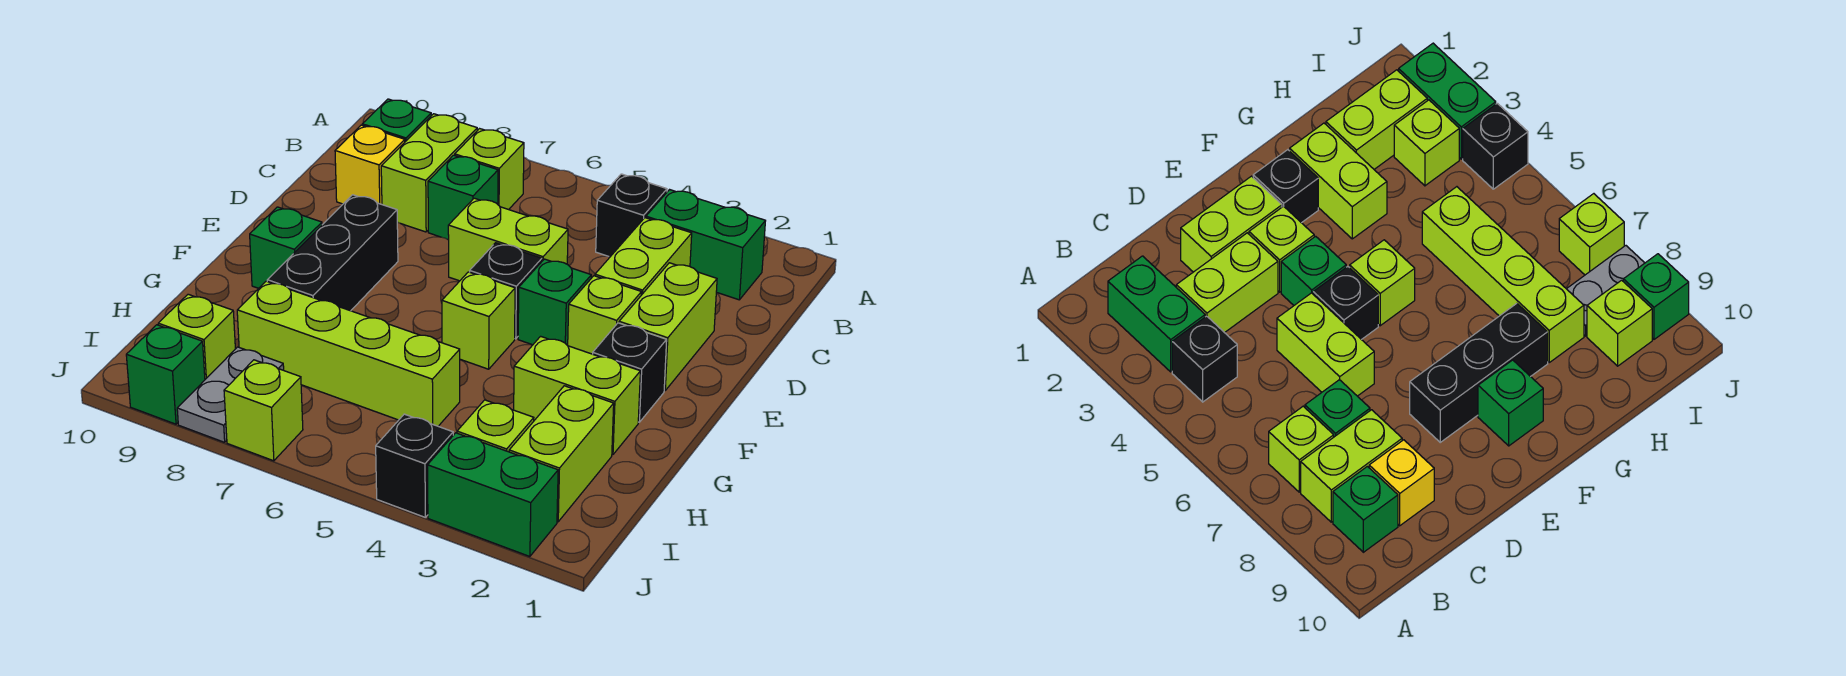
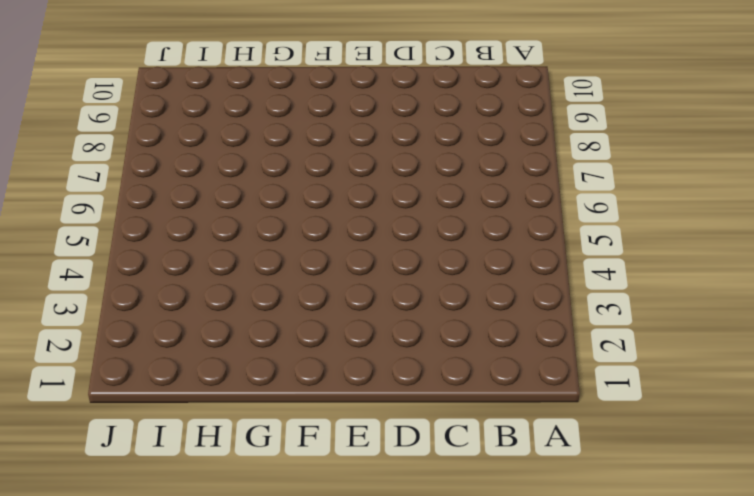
none -> green 1x2 brick [646,190,765,300]
none -> black 1x1 brick [596,174,667,257]
none -> lime 1x1 brick [455,129,524,210]

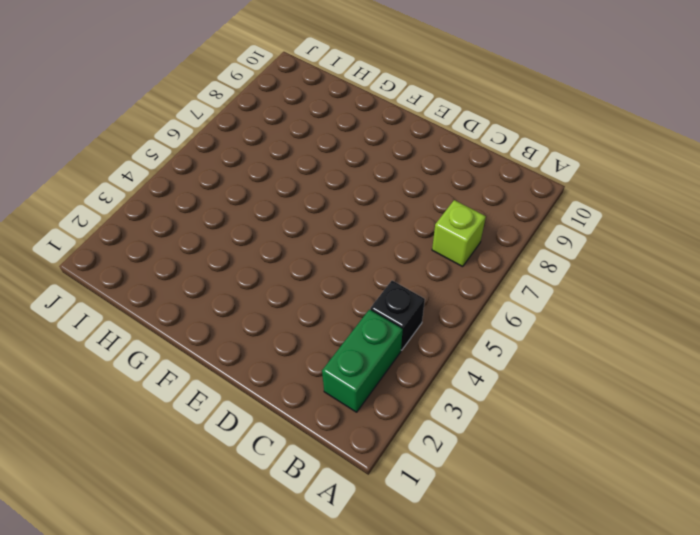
none -> lime 1x2 brick [381,114,477,232]
none -> green 1x1 brick [362,99,431,142]
none -> lime 1x2 brick [595,218,692,295]

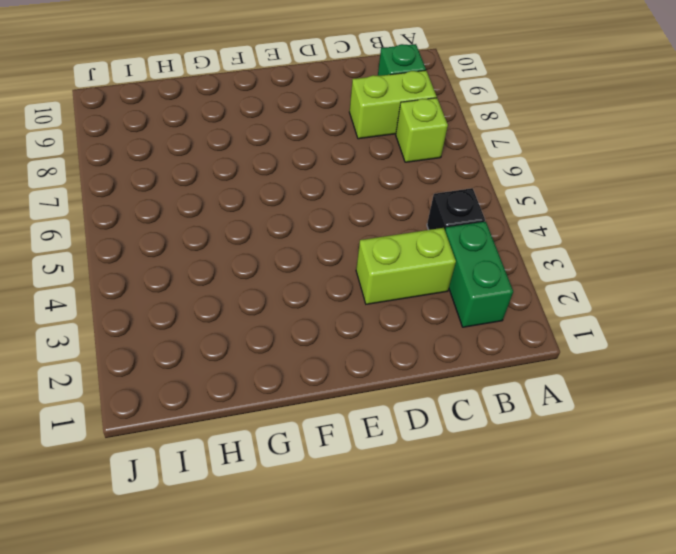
none -> green 1x1 brick [428,155,498,240]
none -> yellow 1x1 brick [335,125,405,204]
none -> lime 1x2 brick [619,263,717,391]

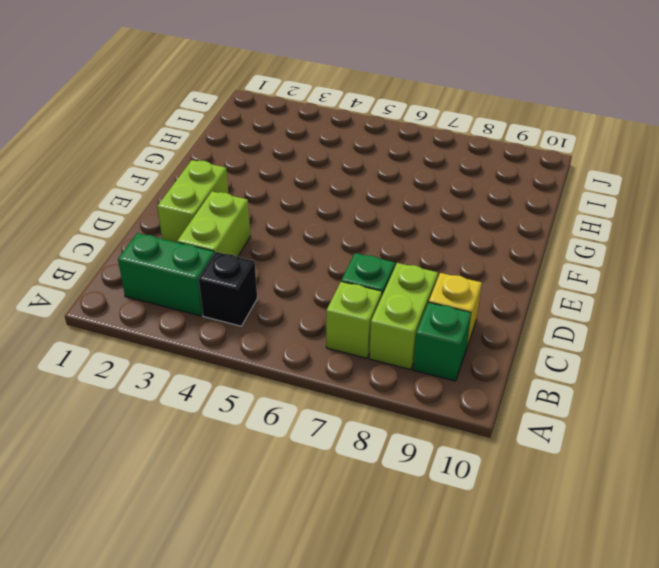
none -> lime 1x2 brick [448,198,568,281]
none -> lime 1x1 brick [568,276,641,354]
none -> green 1x1 brick [518,259,591,346]

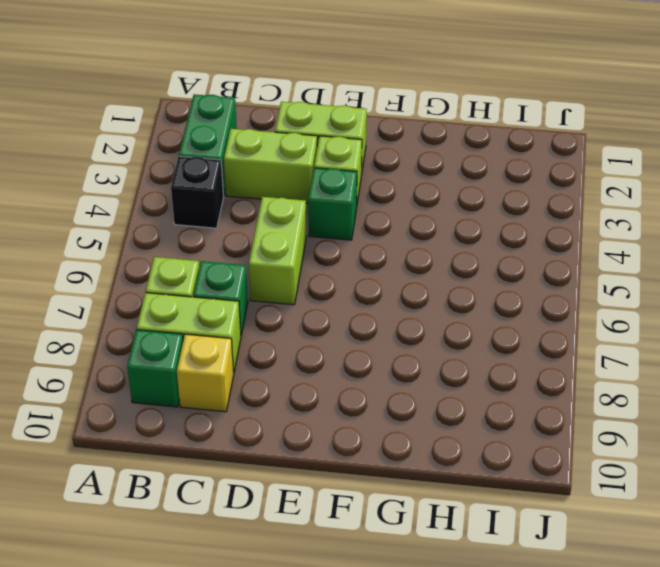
none -> black 1x1 brick [470,243,542,339]
none -> black 1x3 brick [267,195,398,311]
none -> black 1x1 brick [593,323,667,422]

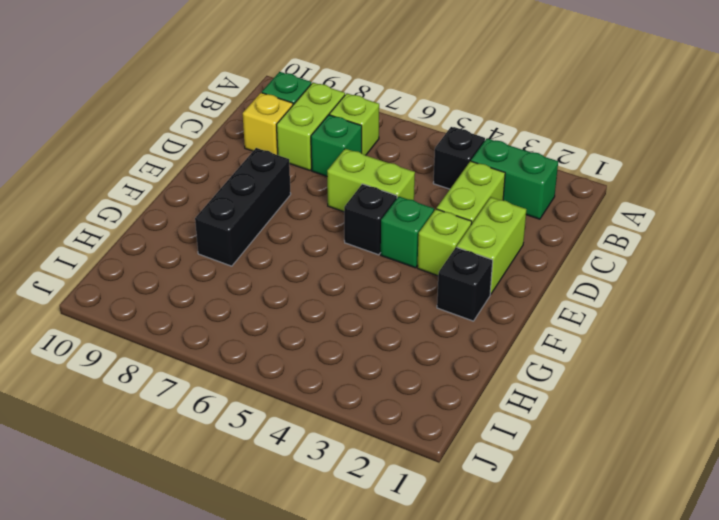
none -> lime 1x1 brick [442,272,515,369]
none -> green 1x1 brick [250,207,322,288]
none -> lime 1x2 brick [514,336,640,455]

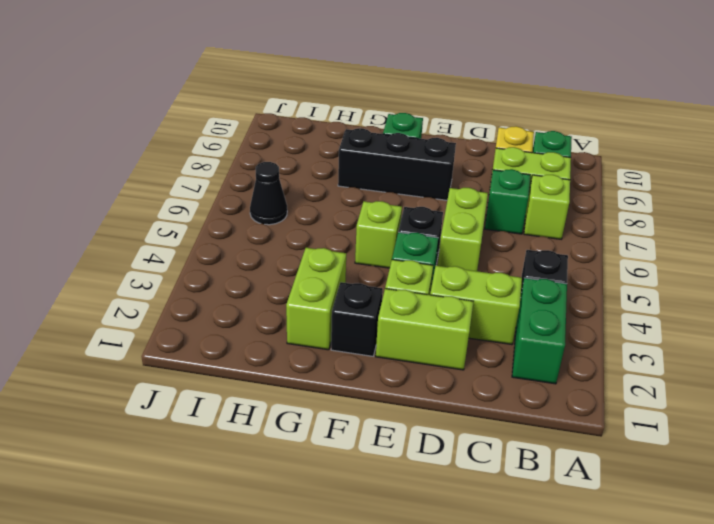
black 1x1 cone [250,162,287,225] -> none
none -> lime 1x2 brick [509,386,614,522]
none -> lime 1x4 brick [237,281,460,426]
none -> lime 1x1 brick [457,400,534,452]

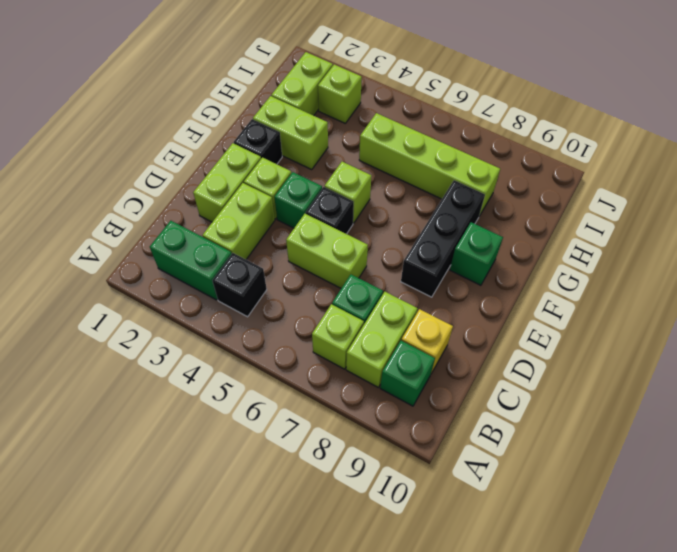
none -> grey 1x2 plate [177,347,284,442]
none -> lime 1x1 brick [158,294,235,379]
none -> green 1x2 brick [428,433,558,557]

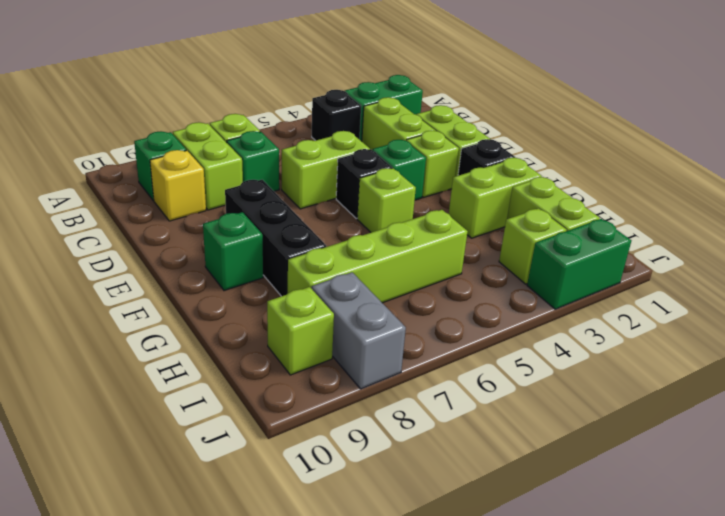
grey 1x2 brick [312,272,406,389] -> grey 1x2 plate [177,347,284,442]
none -> black 1x1 brick [376,414,453,517]
none -> lime 1x1 brick [224,360,303,461]
none -> green 1x1 brick [126,325,205,424]

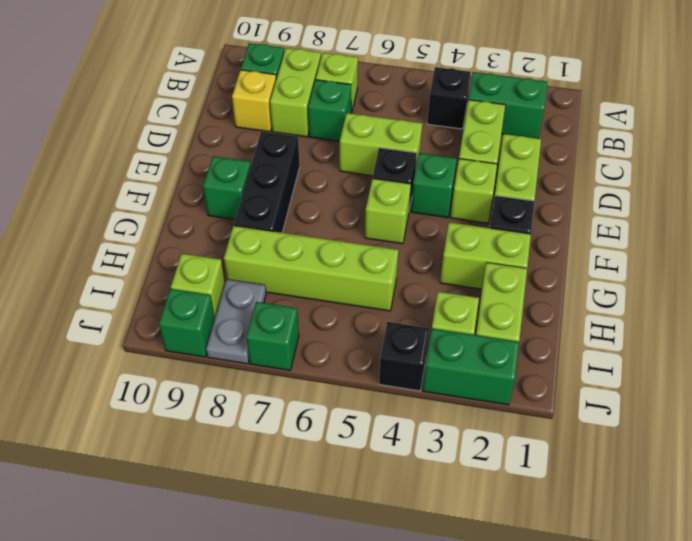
green 1x1 brick [246,302,299,370] -> lime 1x1 brick [224,360,303,461]

